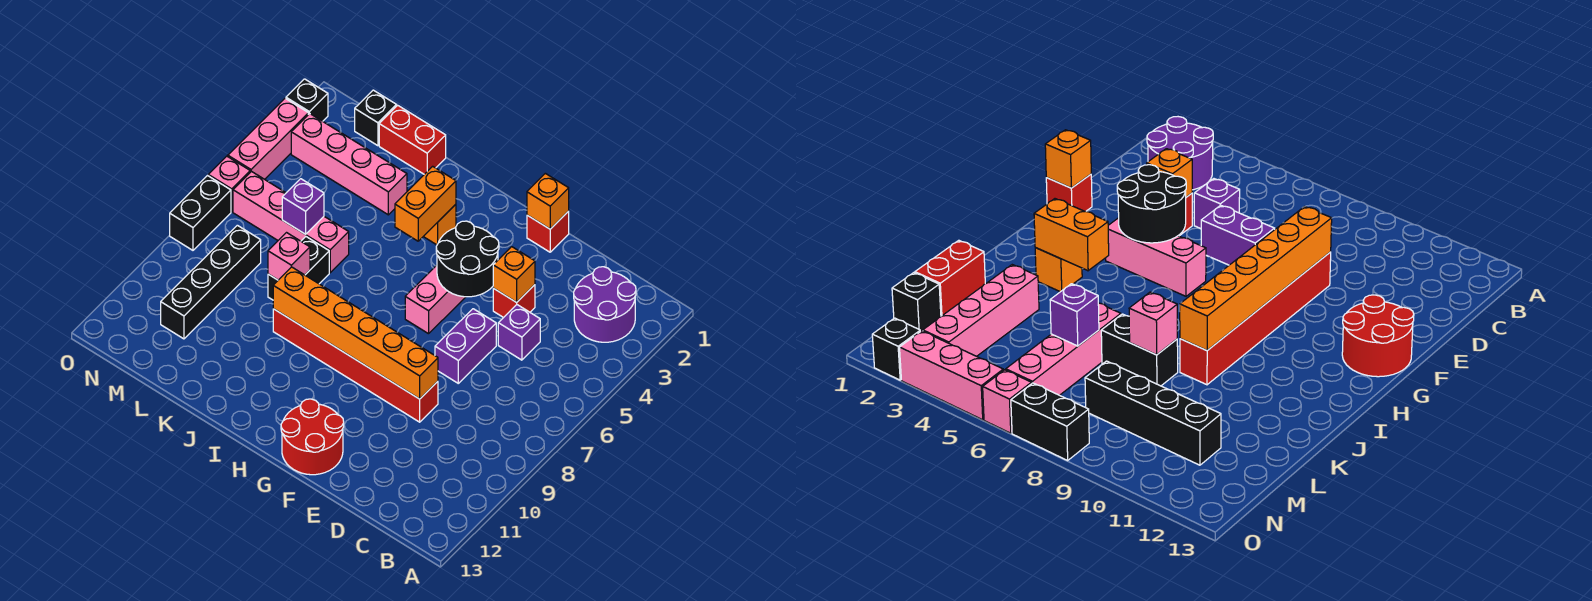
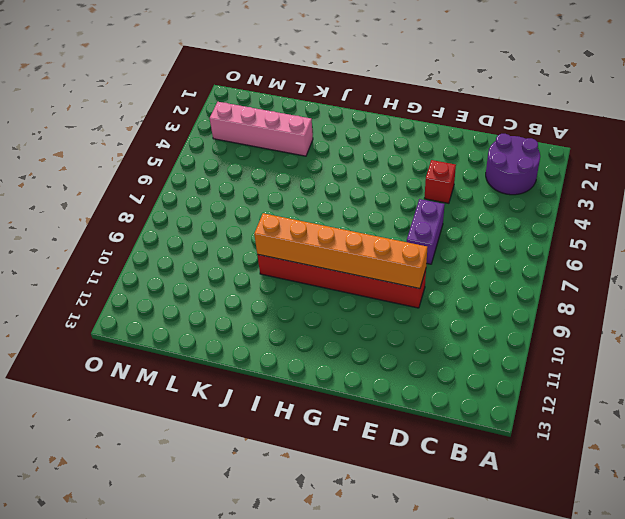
none -> purple 1x1 brick [498,305,540,360]
none -> red 1x1 brick [527,211,569,252]
none -> red 2x2 round brick [281,399,344,475]

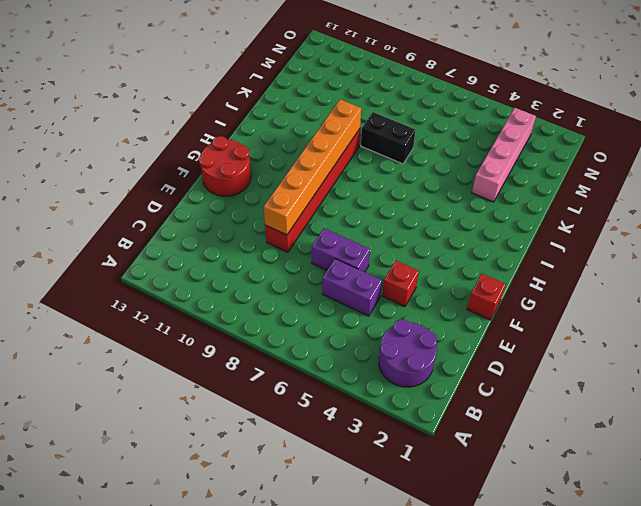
purple 1x2 brick [322,259,382,316] -> purple 1x1 brick [498,305,540,360]
none -> pink 1x3 brick [405,265,465,334]
none -> orange 1x1 brick [423,204,456,245]
none -> red 1x2 brick [379,105,446,174]

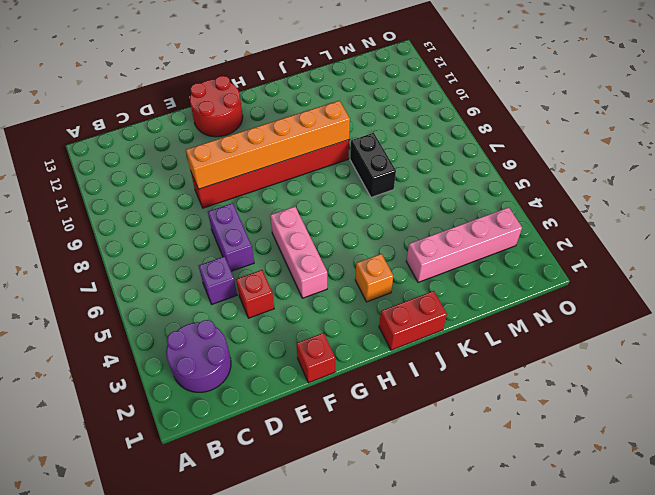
red 1x2 brick [379,291,447,350] -> red 1x2 brick moved to [379,105,446,174]
none -> pink 1x4 brick [233,171,349,273]
none -> black 1x1 brick [355,90,397,146]
none -> black 1x4 brick [161,225,261,339]

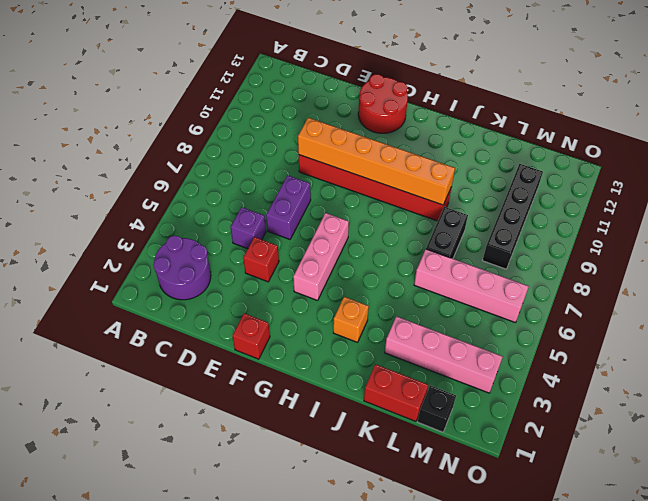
none -> black 1x1 brick [286,79,328,121]
none -> pink 1x3 brick [228,98,308,179]
none -> pink 1x1 brick [208,156,250,212]

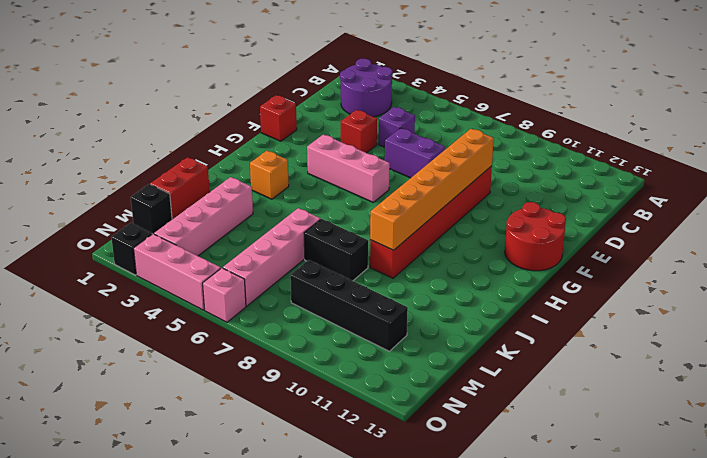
none -> black 1x2 brick [170,176,231,250]
none -> orange 1x1 brick [493,247,535,302]
none -> orange 1x1 brick [527,173,569,229]

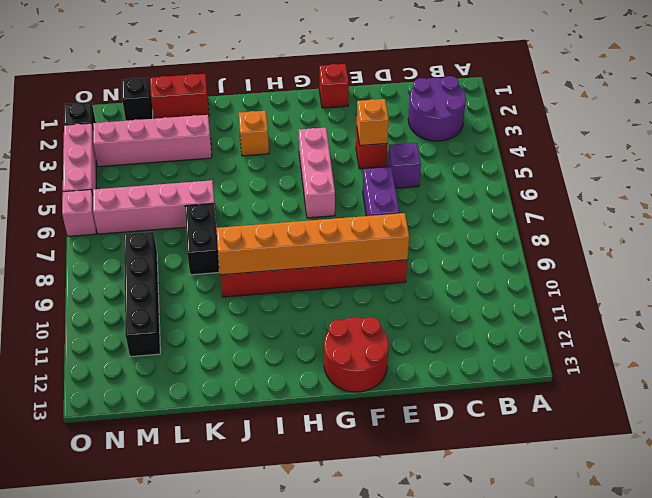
none -> black 1x2 brick [170,176,231,250]
none -> orange 1x1 brick [527,173,569,229]
none -> black 2x2 round brick [436,221,499,297]

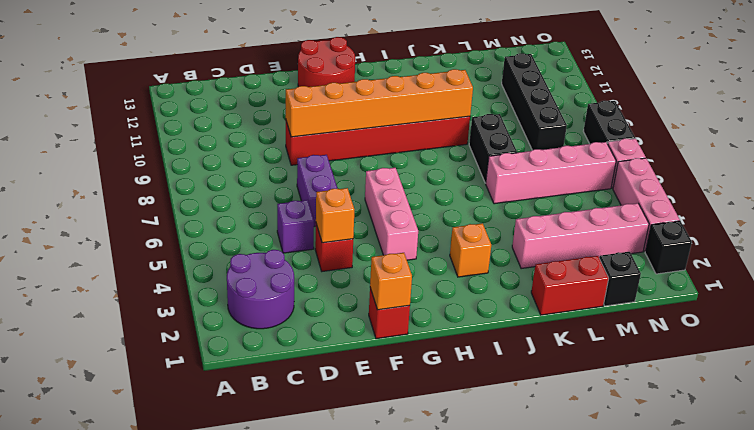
none -> black 2x2 round brick [436,221,499,297]
none -> orange 1x2 brick [395,166,456,241]
none -> pink 1x1 brick [268,233,310,280]

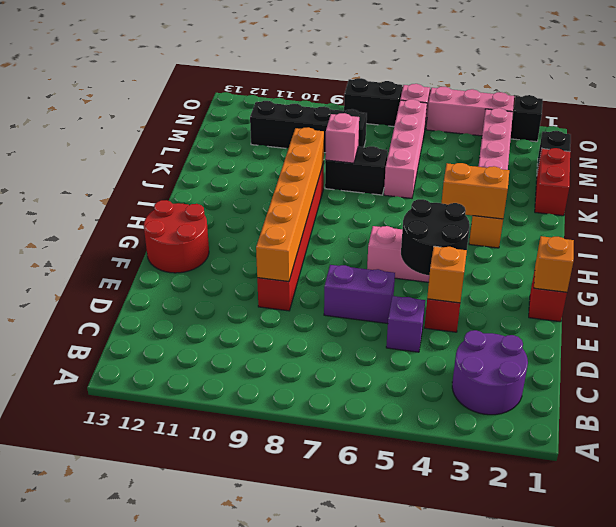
none -> purple 1x1 brick [282,179,324,234]

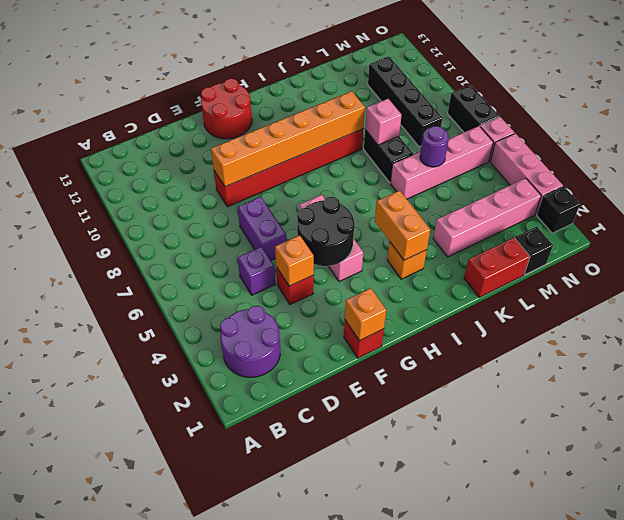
purple 1x1 round brick [420,126,449,167] -> purple 1x1 brick [282,179,324,234]

